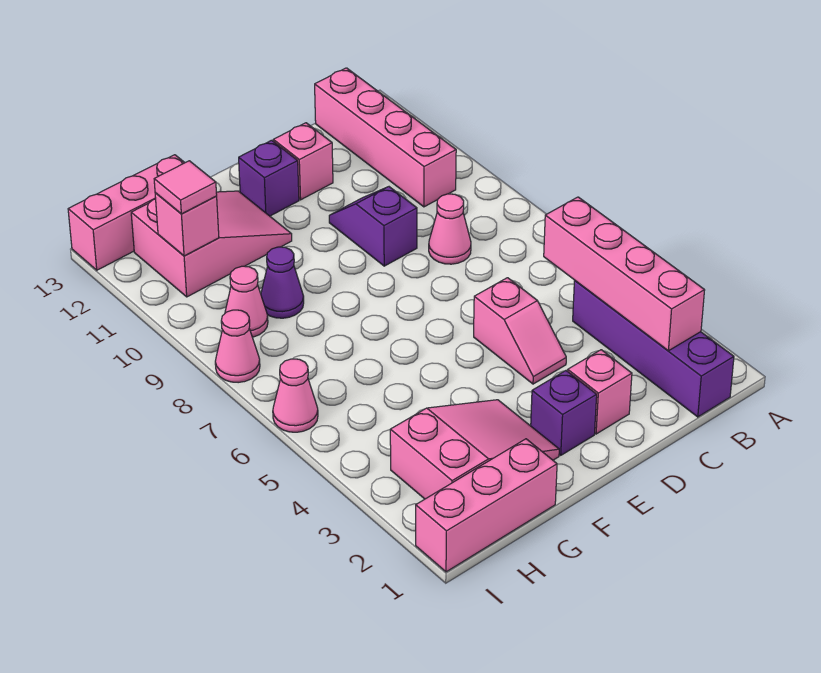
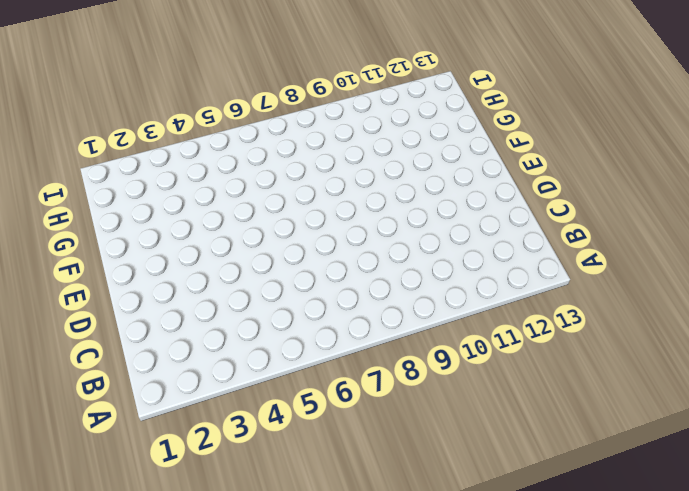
none -> purple 1x4 brick [573,281,734,417]
none -> pink 1x4 brick [315,68,456,207]
none -> pink 1x1 cone [429,194,471,264]

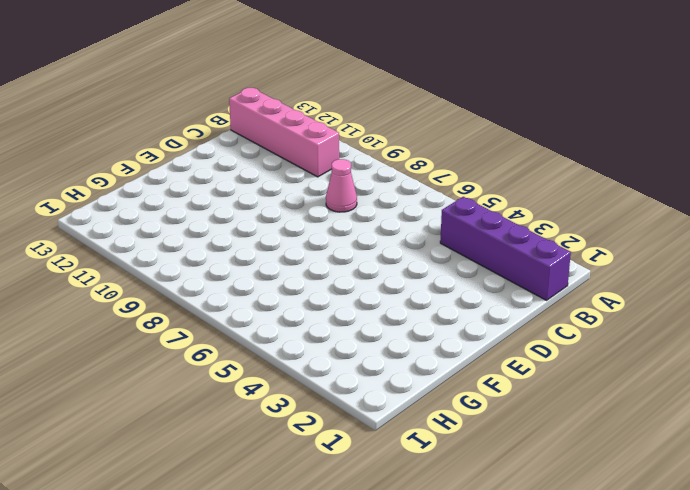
none -> pink 1x1 brick [568,350,632,434]
none -> pink 1x2 slope [474,278,566,384]
none -> purple 1x2 slope [329,187,417,266]

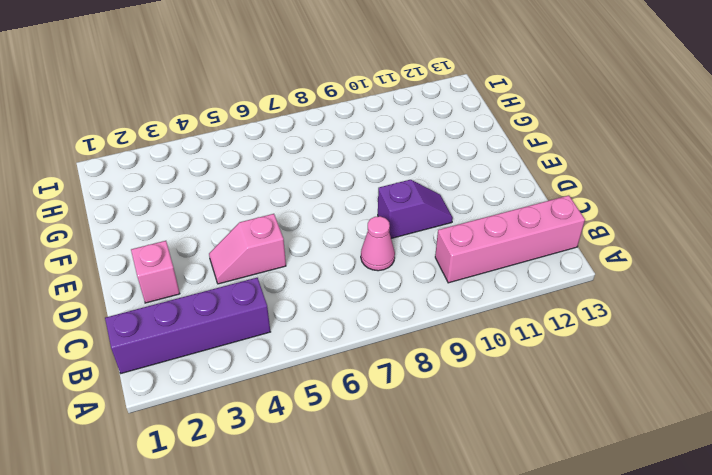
none -> pink 1x1 brick [273,123,333,200]
none -> purple 1x1 brick [531,371,597,455]
none -> purple 1x1 brick [239,140,299,216]

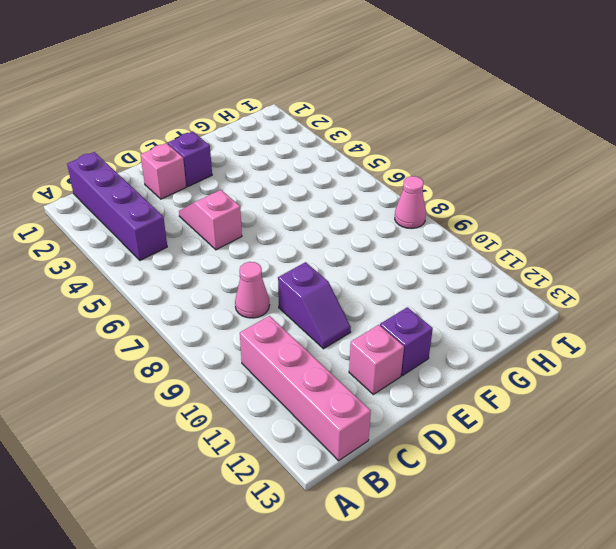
none -> pink 2x3 slope [390,400,559,499]
none -> pink 2x3 slope [131,191,292,297]
none -> pink 1x3 brick [416,439,557,572]

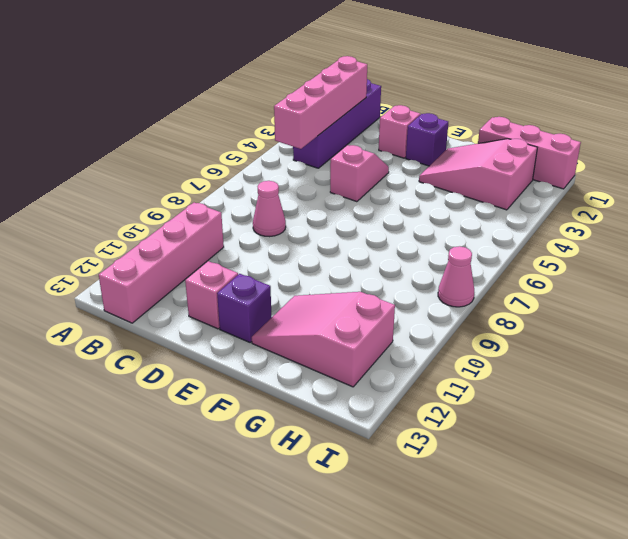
none -> purple 1x2 slope [329,187,417,266]
none -> purple 1x1 cone [261,247,304,318]
none -> pink 1x3 brick [68,155,185,270]

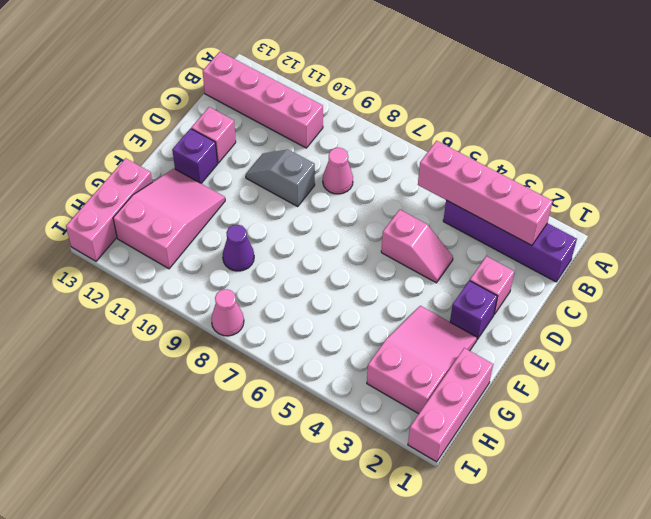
grey 1x2 slope [246,149,315,206] -> purple 1x2 slope [329,187,417,266]
none -> pink 1x1 cone [225,266,268,337]
none -> pink 1x1 cone [273,359,318,432]
none -> pink 1x1 brick [155,193,219,256]

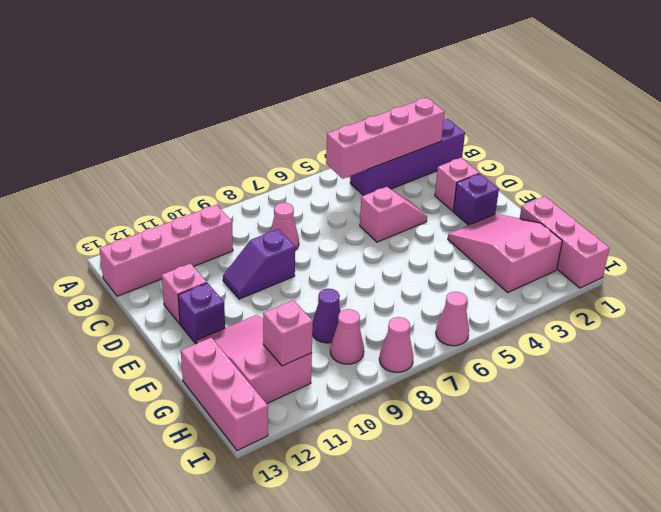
none -> pink 1x1 tile [154,161,217,214]

